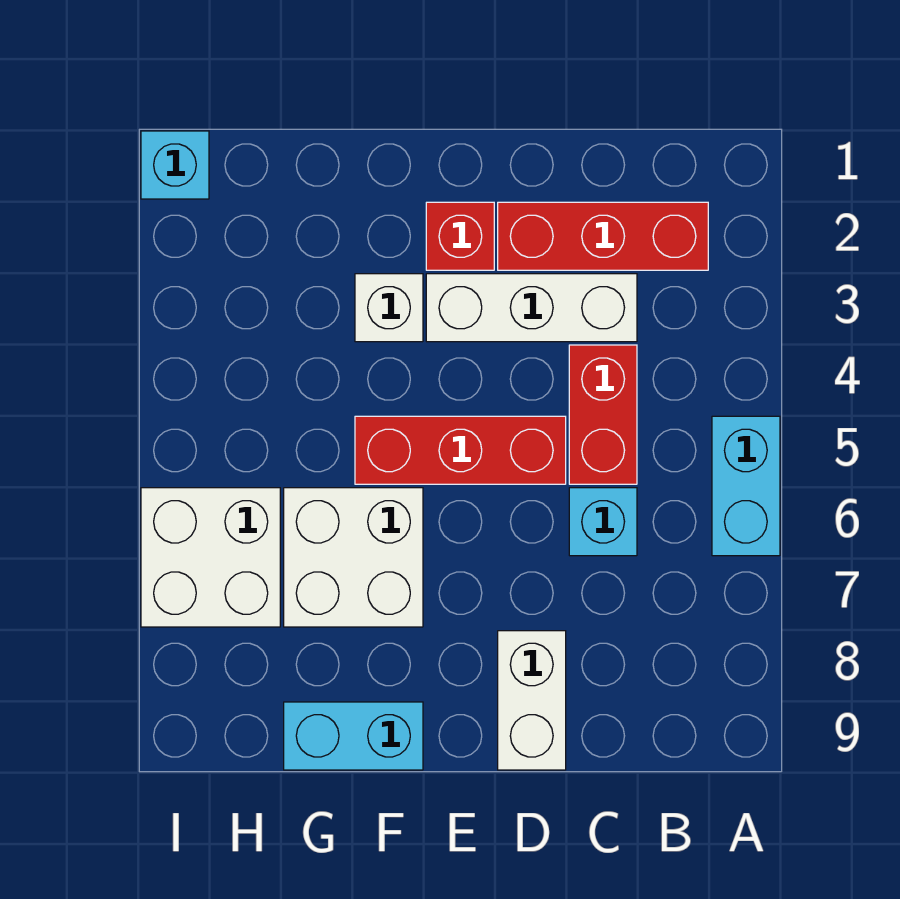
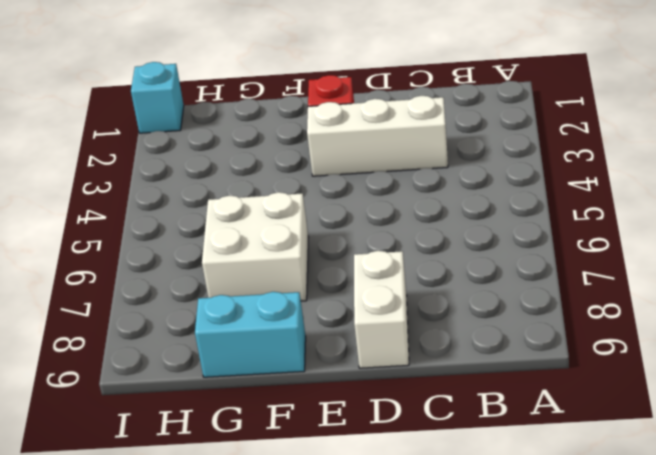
none -> cyan 1x2 brick [712,416,780,556]
none -> red 1x3 brick [498,202,708,270]
none -> red 1x2 brick [569,345,637,484]

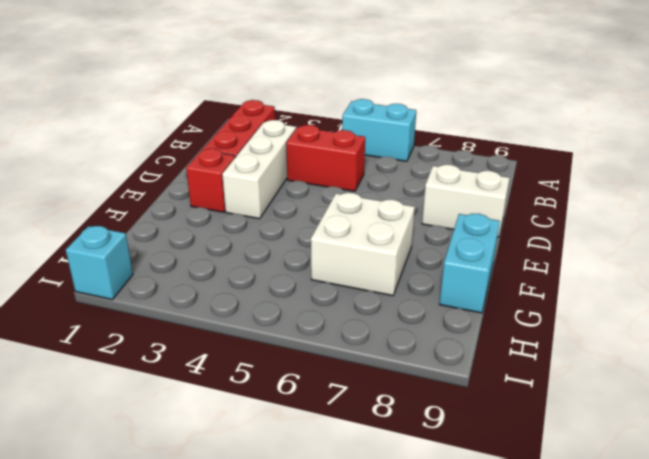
none -> cyan 1x1 brick [569,488,637,556]
none -> red 1x3 brick [355,416,566,484]
none -> white 1x1 brick [355,274,423,342]

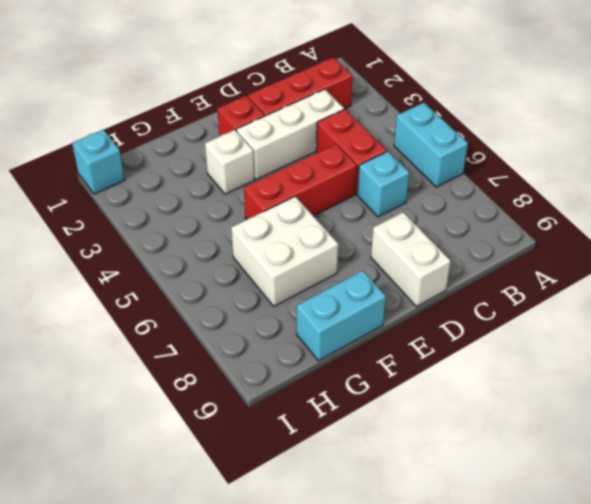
none -> white 2x2 brick [141,488,280,627]

